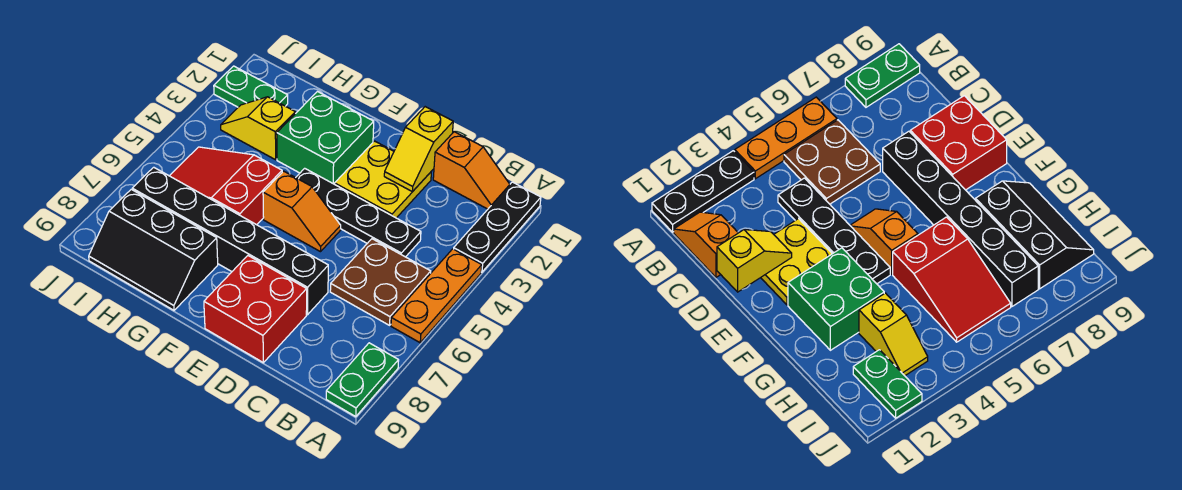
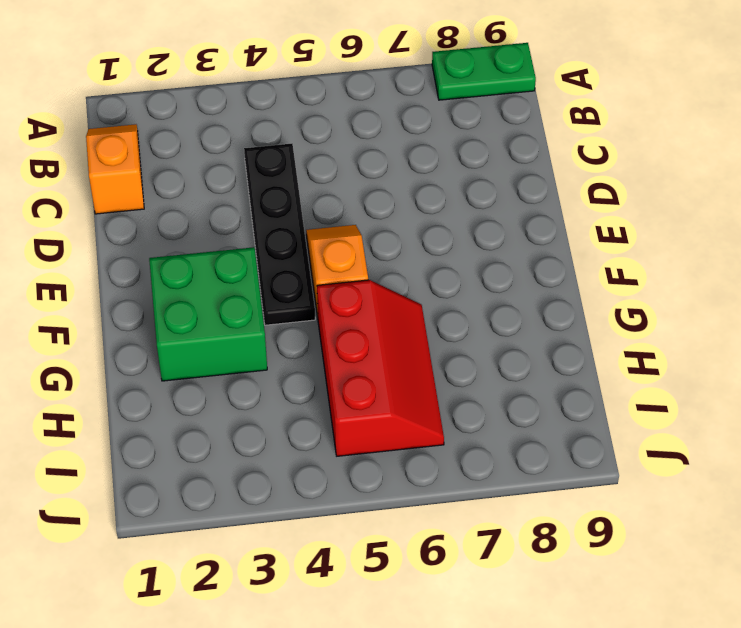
red 2x3 slope [317,280,444,456] -> red 2x3 slope turned to [170,147,282,225]
none -> black 1x3 plate [454,182,541,272]
none -> orange 1x3 plate [391,249,482,343]
none -> brown 2x2 plate [330,239,431,325]

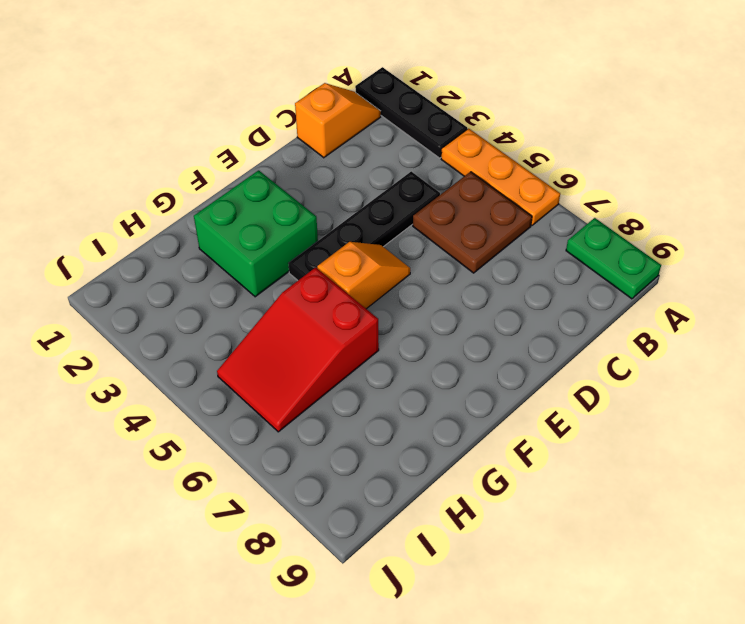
none -> yellow 2x2 plate [335,141,431,218]
none -> black 1x6 brick [132,167,328,315]
none -> red 2x2 brick [204,256,307,363]

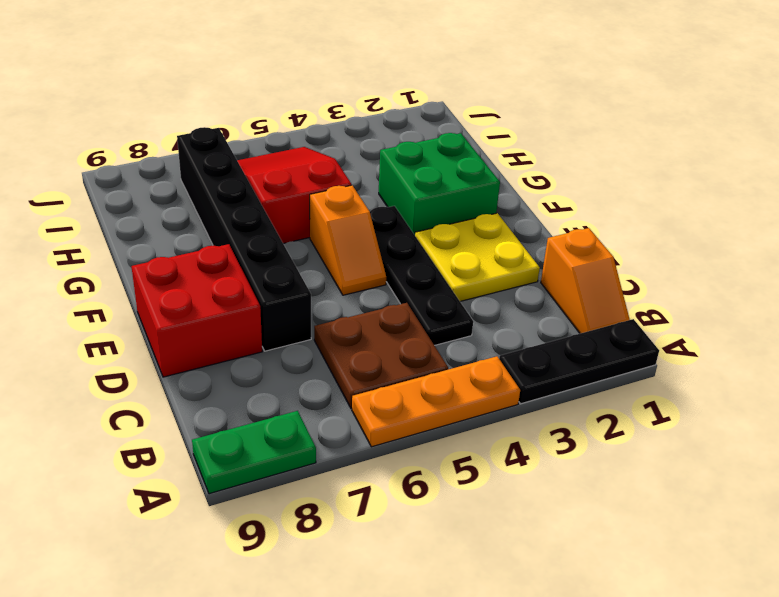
none -> black 2x3 slope [89,189,218,310]
none -> yellow 1x2 slope [221,97,295,160]
none -> green 1x2 plate [214,66,288,107]

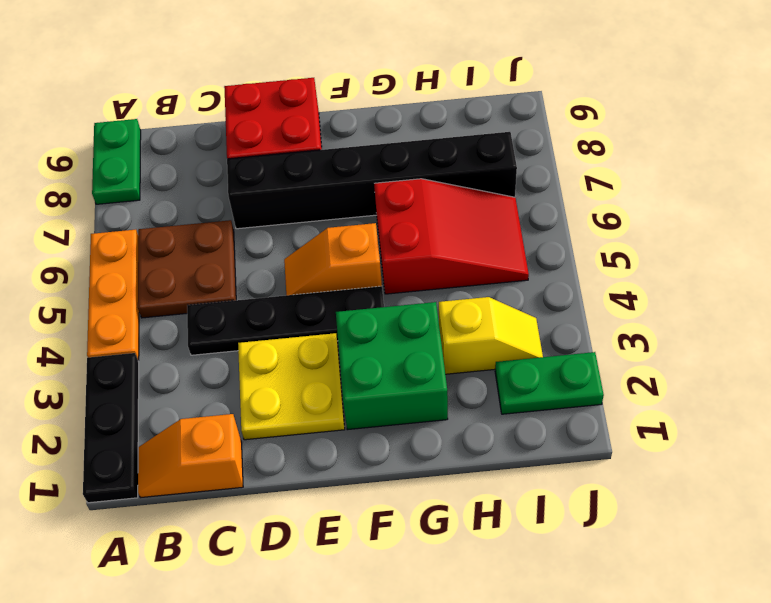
none -> black 2x3 slope [89,189,218,310]
none -> yellow 1x2 slope [384,107,453,192]

